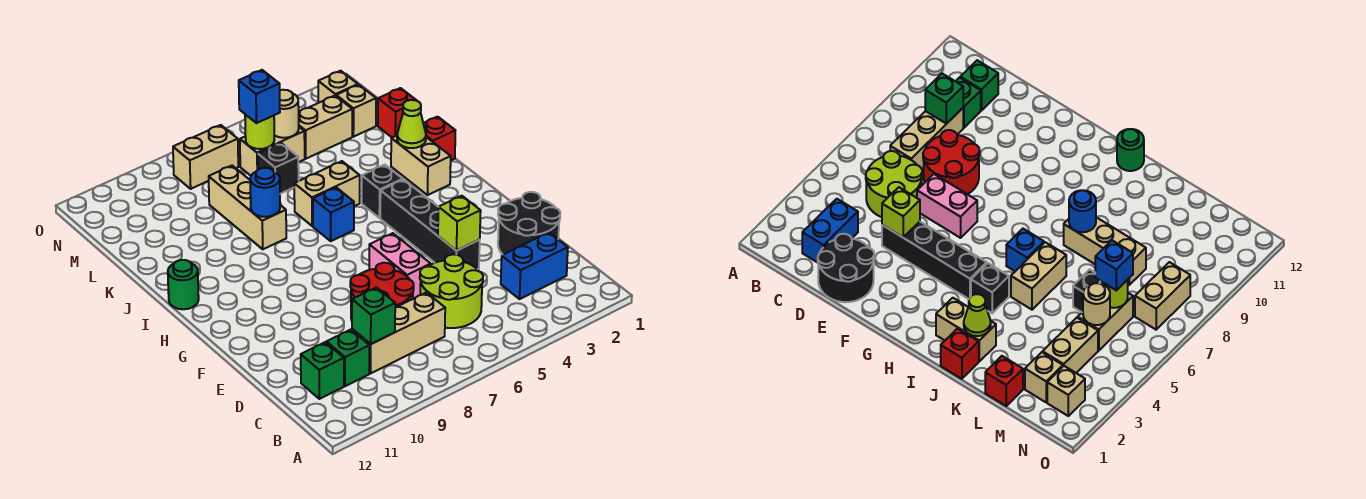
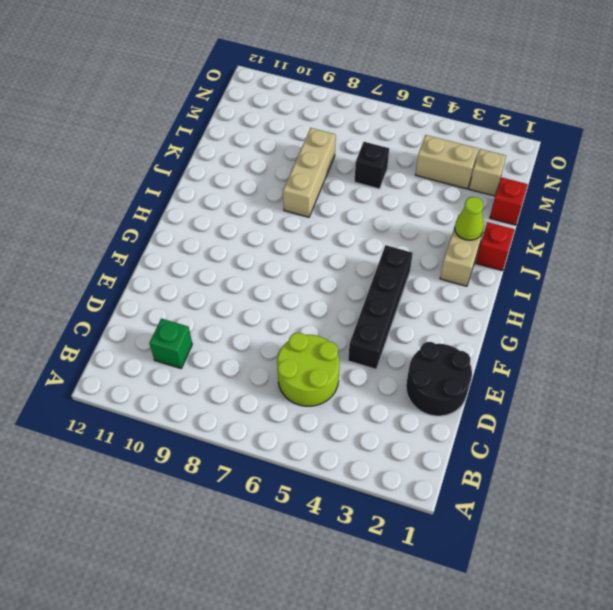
none -> blue 1x2 brick [501,232,568,299]
none -> tan 1x3 brick [352,292,445,373]
none -> green 1x1 brick [301,342,344,399]
none -> red 2x2 round brick [350,263,414,320]

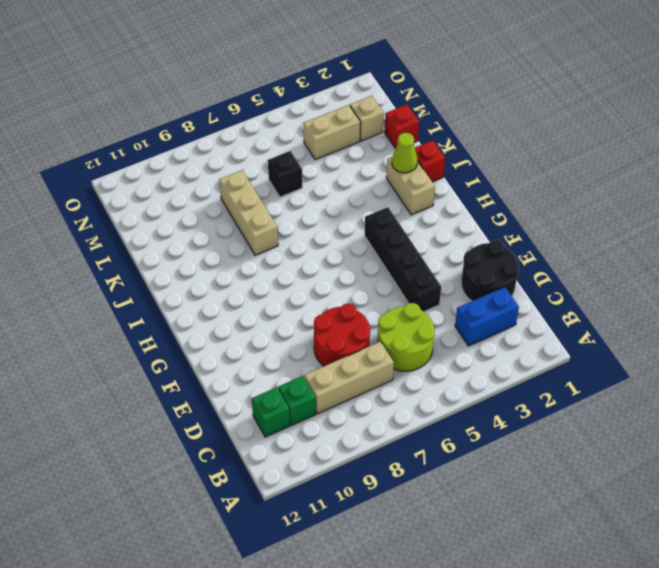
none -> pink 1x2 brick [369,233,431,299]
none -> black 1x1 brick [362,165,403,218]
none -> blue 1x1 brick [313,188,354,241]
none -> green 1x1 round brick [168,260,199,309]

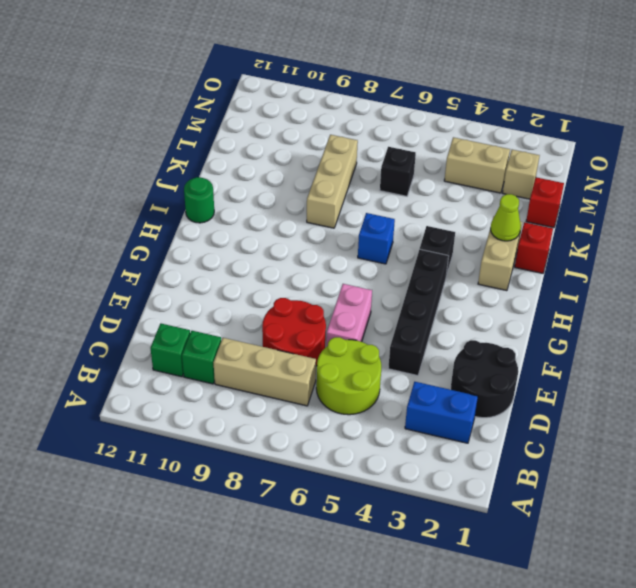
none -> tan 1x2 brick [294,161,360,226]
none -> tan 1x2 brick [240,127,305,176]
none -> tan 1x1 brick [318,71,358,103]
none -> tan 1x2 brick [173,125,238,189]

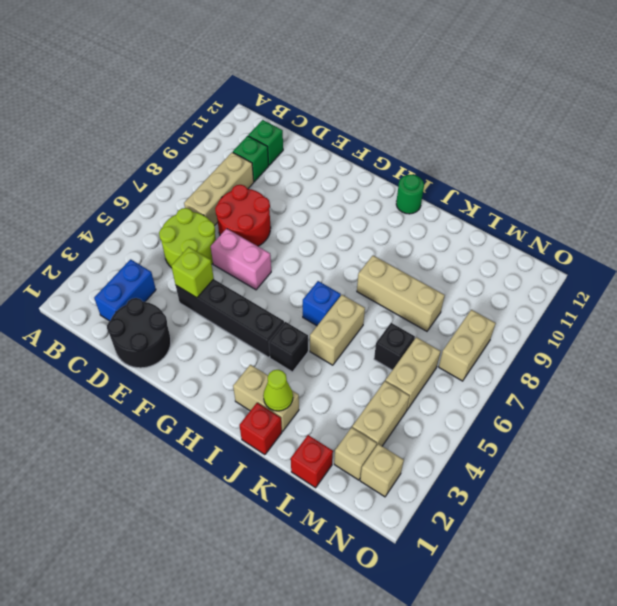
none -> green 1x1 brick [352,287,395,344]
none -> blue 1x1 round brick [250,168,280,217]
none -> tan 1x1 round brick [274,90,299,138]
none -> lime 1x1 round brick [245,114,274,149]

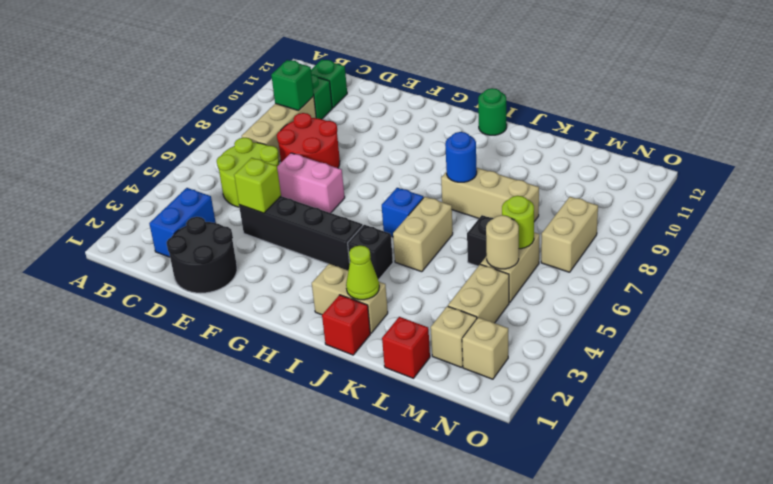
none -> blue 1x1 brick [239,70,280,123]

